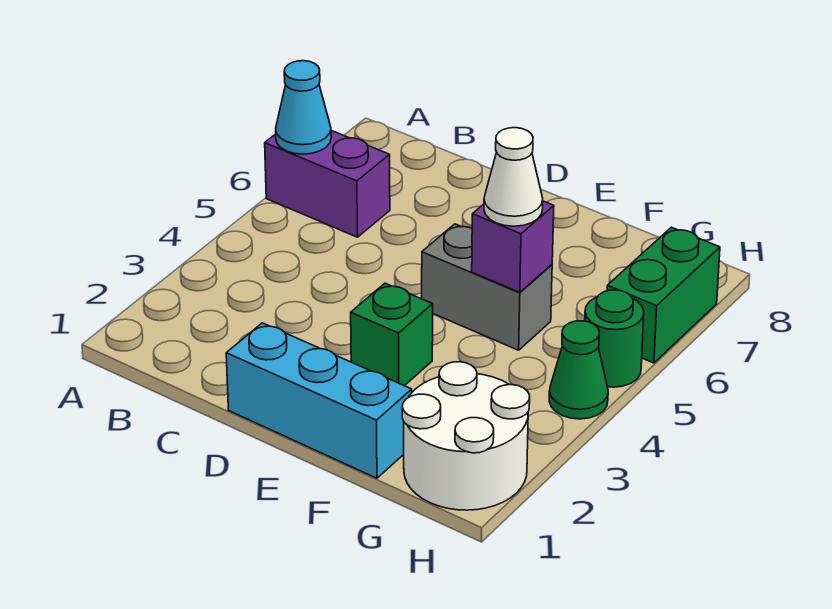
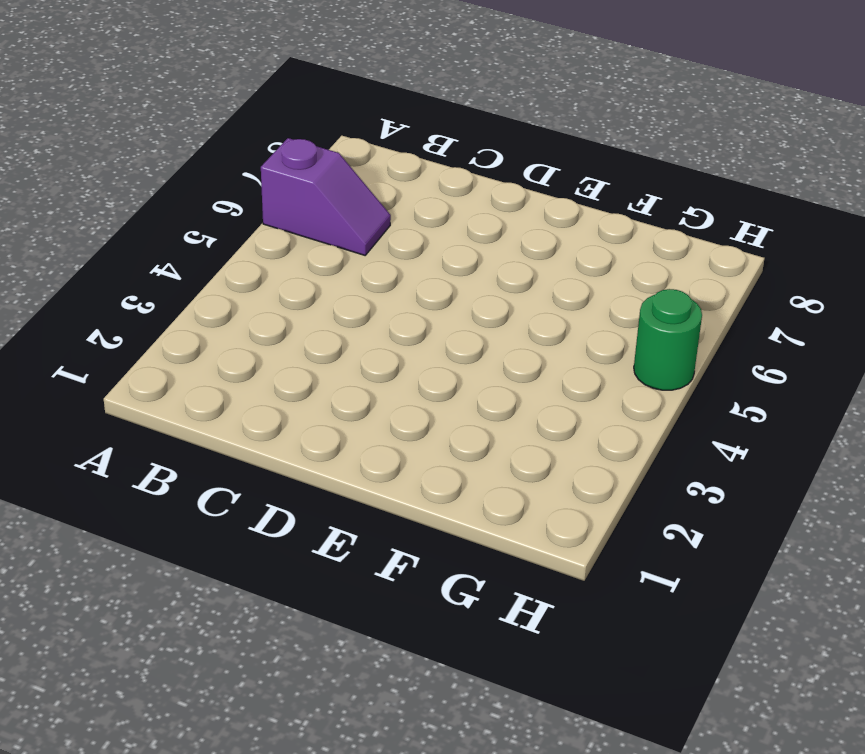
purple 1x2 slope [261,138,391,255] -> purple 1x2 brick [265,131,390,237]
none -> cyan 1x3 brick [226,323,412,478]
none -> green 1x1 brick [351,283,433,386]

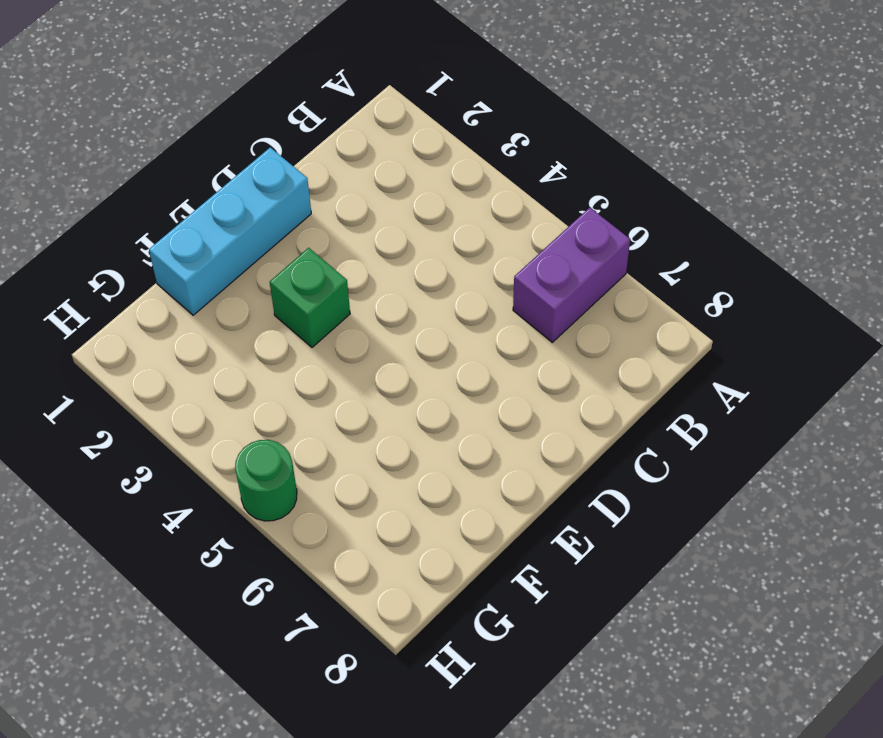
none -> grey 1x2 brick [422,224,552,350]
none -> white 2x2 round brick [402,362,530,510]

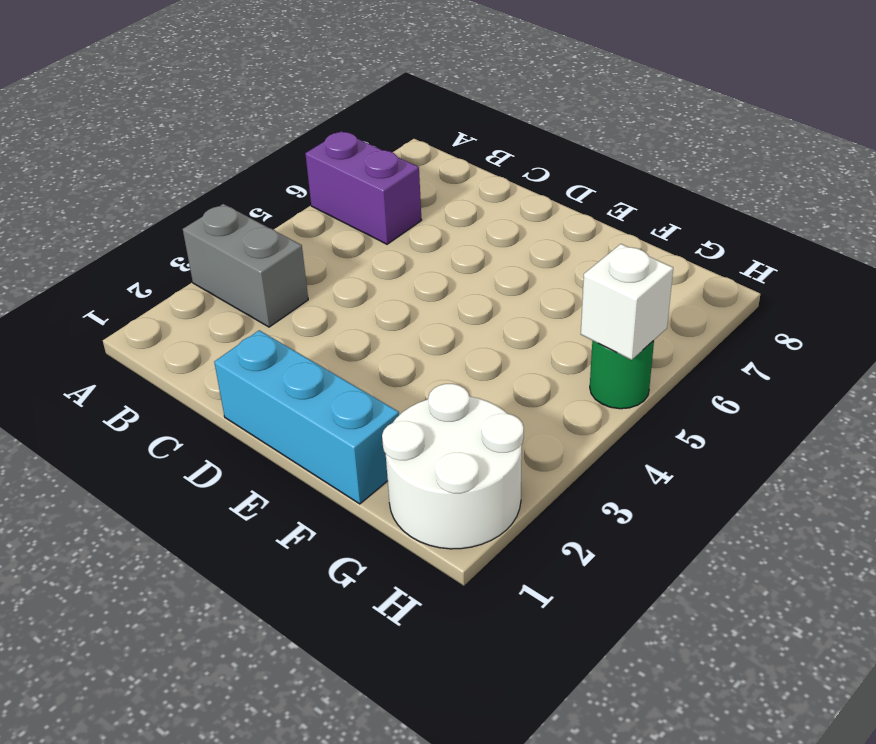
grey 1x2 brick [183,204,308,327] -> grey 1x2 brick moved to [422,224,552,350]
white 1x1 brick [581,244,673,360] -> none
none -> green 1x1 brick [351,283,433,386]
none -> green 1x1 cone [549,321,608,419]

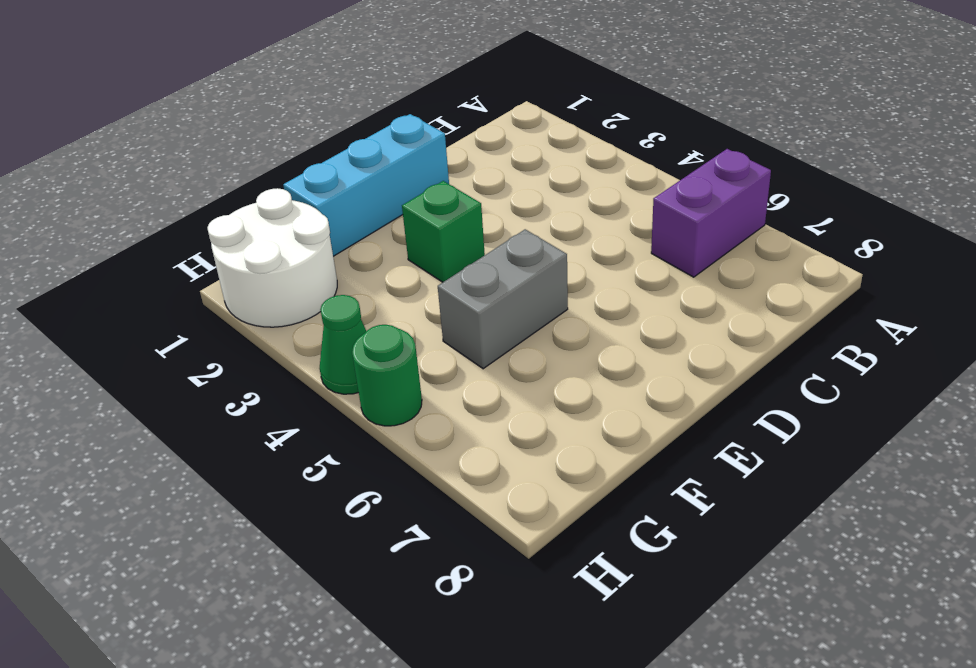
none -> green 1x2 brick [607,227,720,363]
none -> cyan 1x1 cone [276,61,331,154]

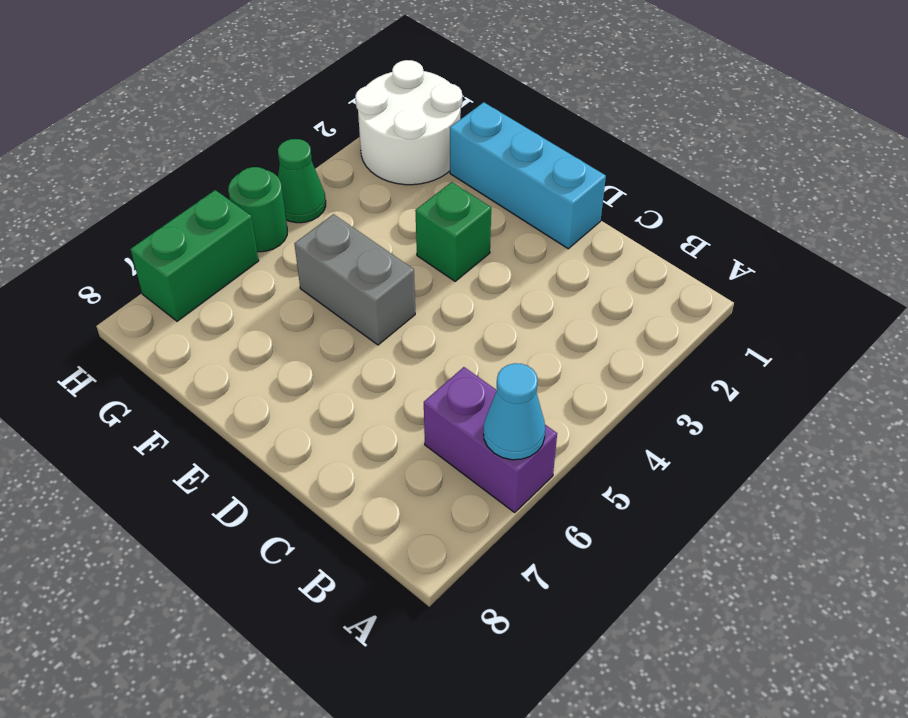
none -> purple 1x1 brick [472,201,554,292]
none -> white 1x1 cone [484,128,543,226]

